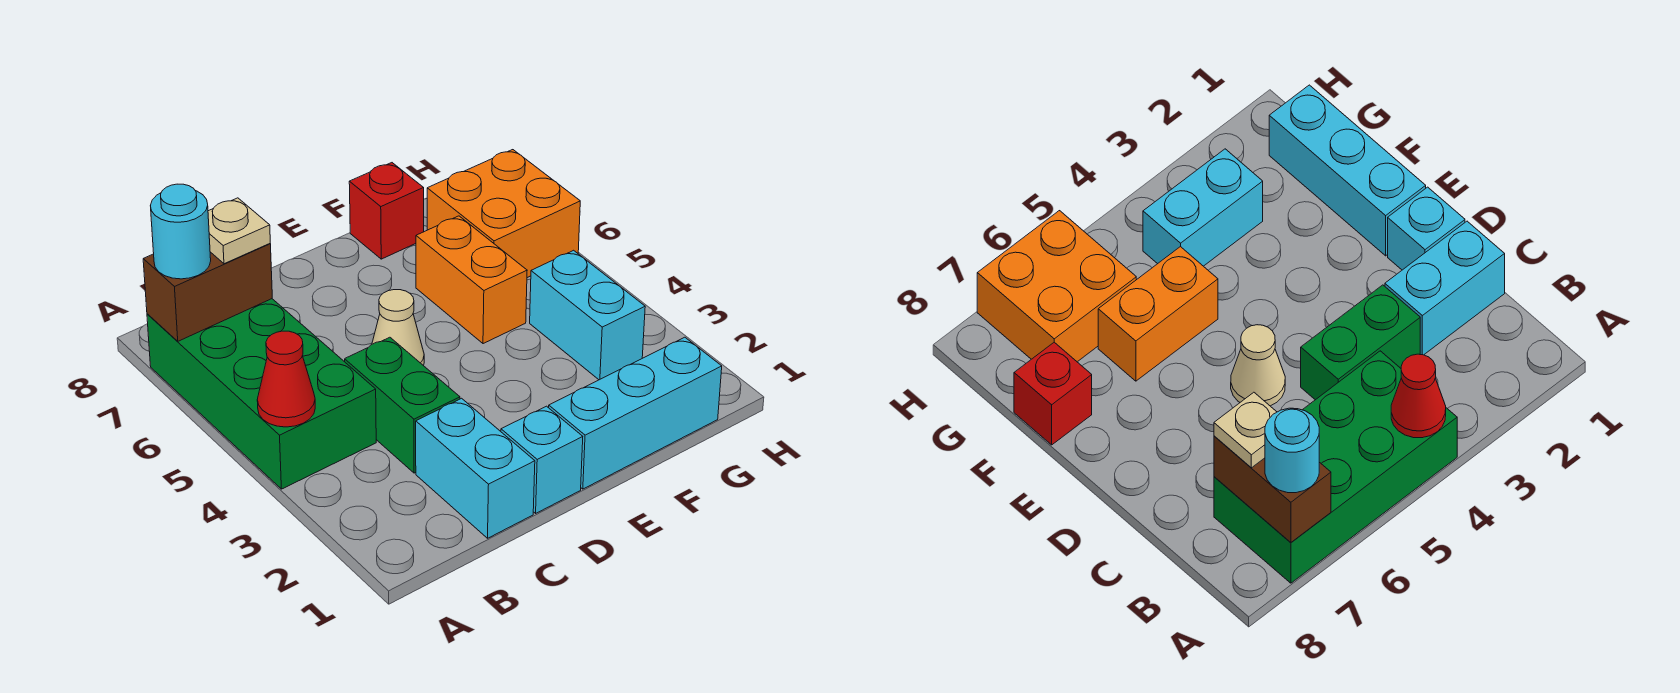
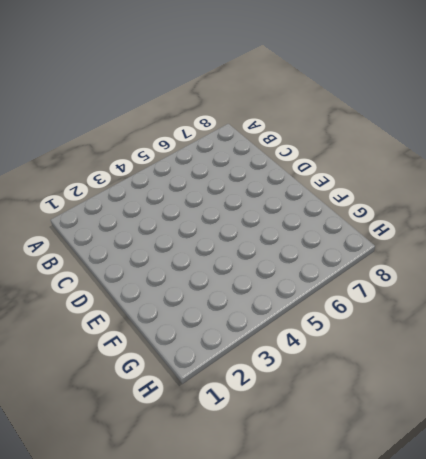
none -> green 2x4 brick [147,299,376,489]
none -> cyan 1x2 brick [416,398,535,538]
none -> green 1x2 brick [345,337,460,473]

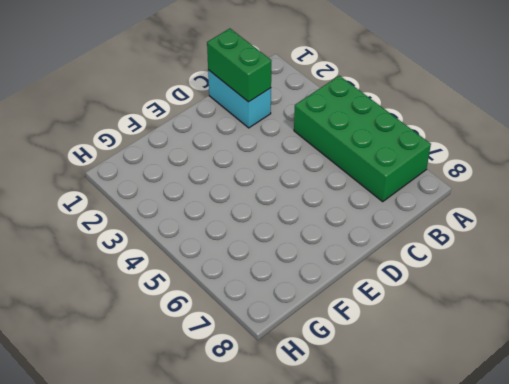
green 1x2 brick [207,29,272,102] -> green 1x2 brick moved to [345,337,460,473]
none -> cyan 1x1 brick [501,406,583,513]
none -> tan 1x1 cone [372,290,424,366]
none -> cyan 1x3 brick [549,337,722,489]

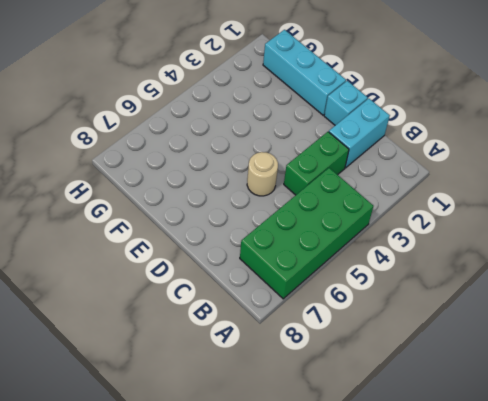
tan 1x1 round brick [247,152,278,196] -> tan 1x1 cone [372,290,424,366]
none -> orange 1x2 brick [416,216,527,344]
none -> red 1x1 brick [349,163,424,259]
none -> cyan 1x2 brick [530,250,645,380]

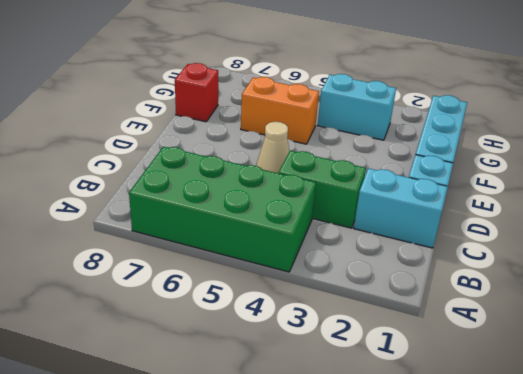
none -> orange 2x2 brick [427,150,580,278]
none -> red 1x1 cone [257,331,315,427]
none -> brown 1x2 brick [143,244,272,341]

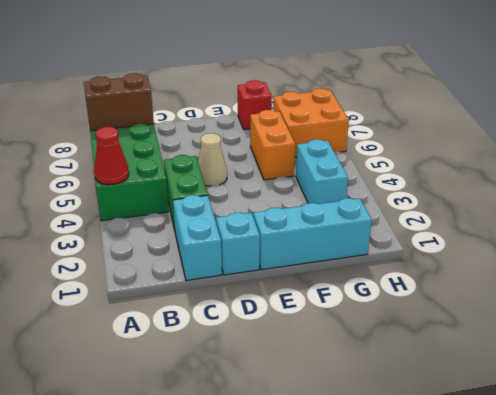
none -> cyan 1x1 round brick [150,184,211,279]
none -> tan 1x1 plate [208,198,270,264]

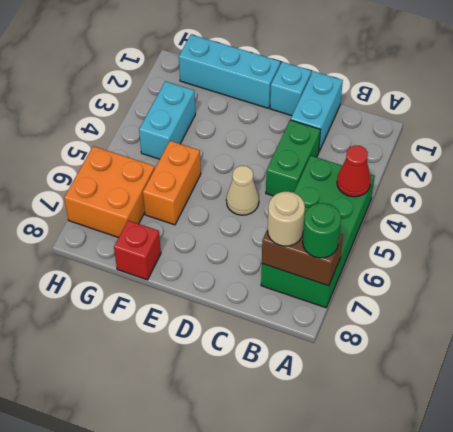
green 1x1 round brick [303,203,341,258] -> cyan 1x1 round brick [150,184,211,279]
tan 1x1 round brick [268,192,305,246] -> tan 1x1 plate [208,198,270,264]

